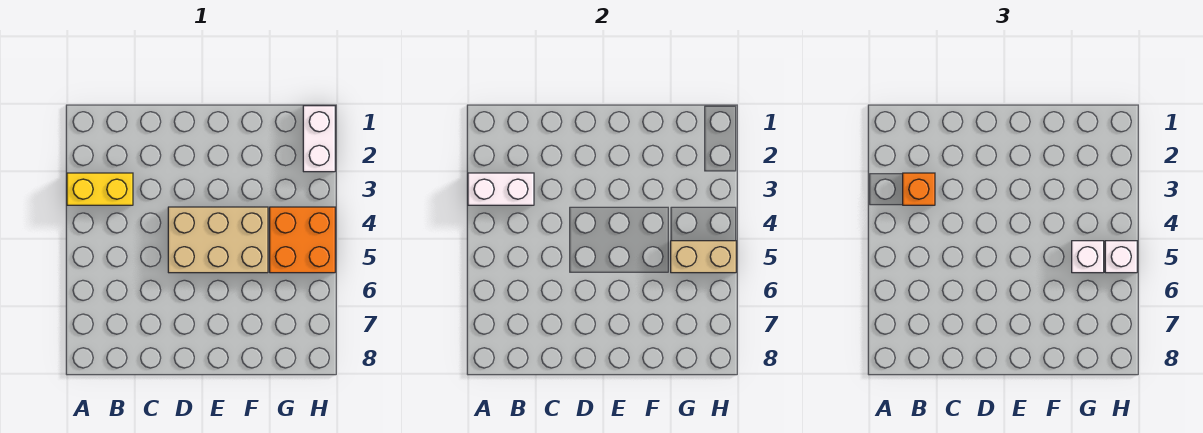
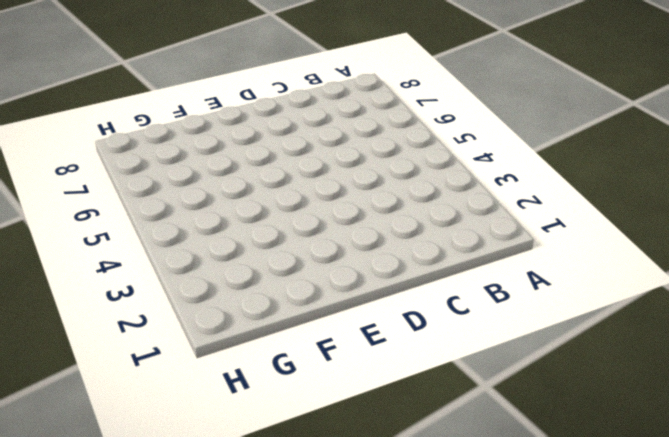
none -> yellow 1x2 brick [67,173,133,205]
none -> tan 2x3 brick [168,207,268,273]

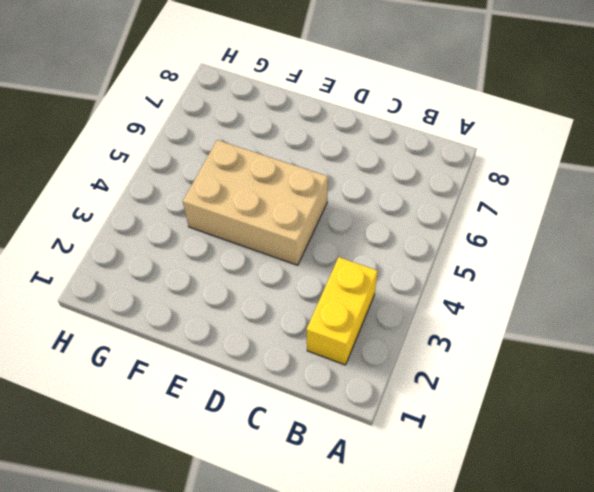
yellow 1x2 brick [307,257,378,365] -> yellow 1x2 brick turned to [67,173,133,205]
none -> orange 2x2 brick [270,207,335,273]
none -> white 1x2 brick [303,106,335,172]

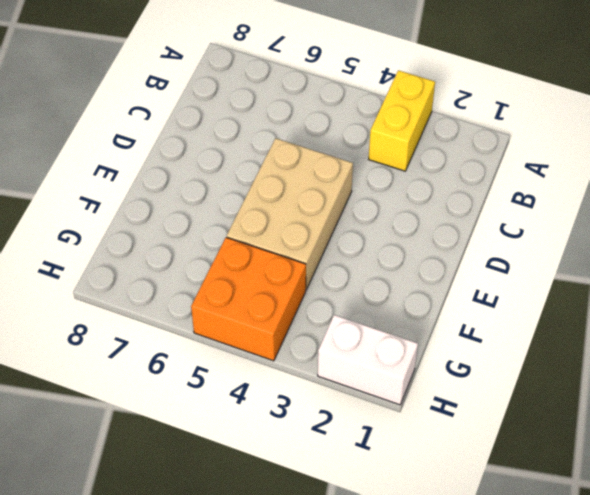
none -> white 1x2 brick [468,173,534,205]
none -> tan 1x2 brick [671,241,736,273]

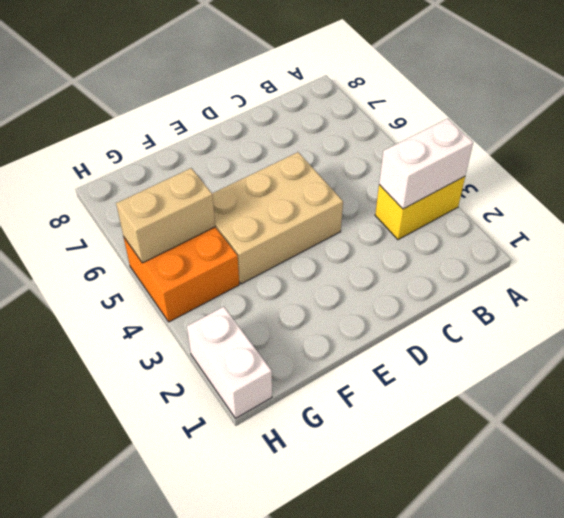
none -> orange 1x1 brick [903,173,935,205]
none -> white 1x1 brick [1072,241,1104,273]

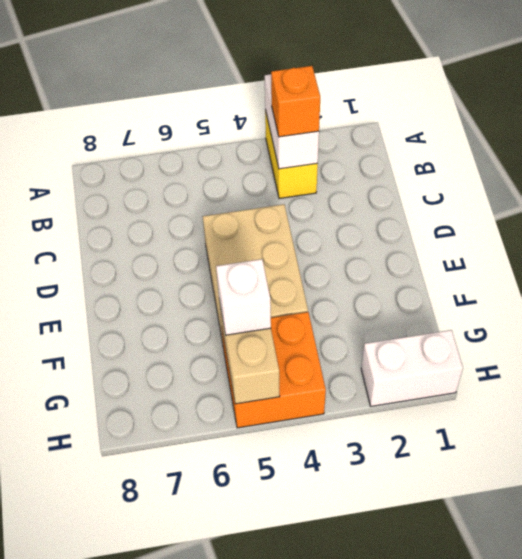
none -> white 1x1 brick [1105,241,1137,273]

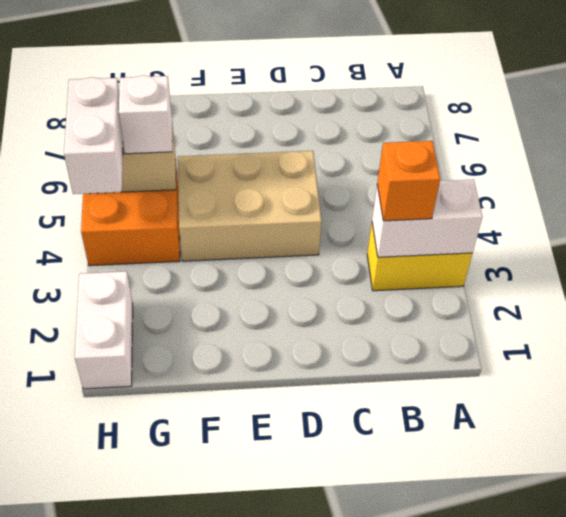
white 1x2 brick [64,77,123,194] -> white 1x1 brick [1105,241,1137,273]

